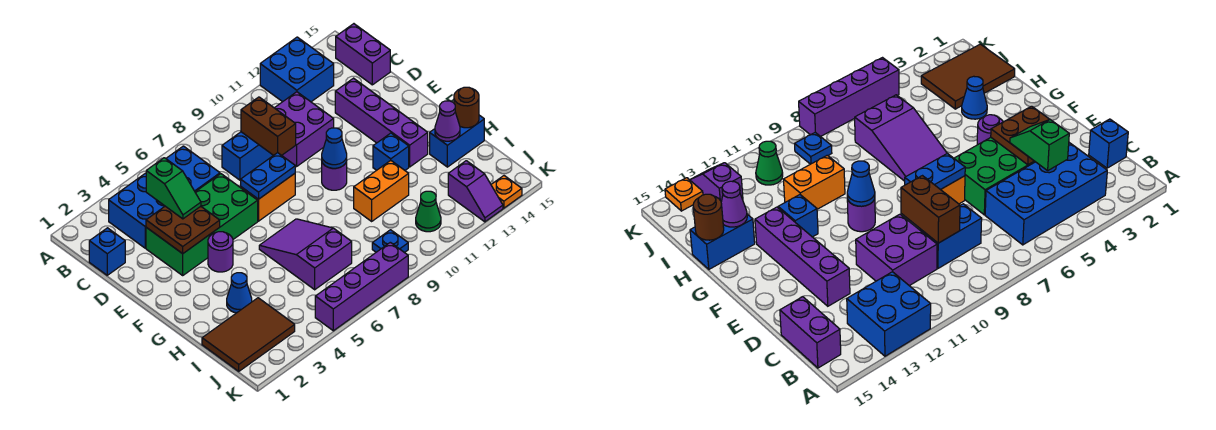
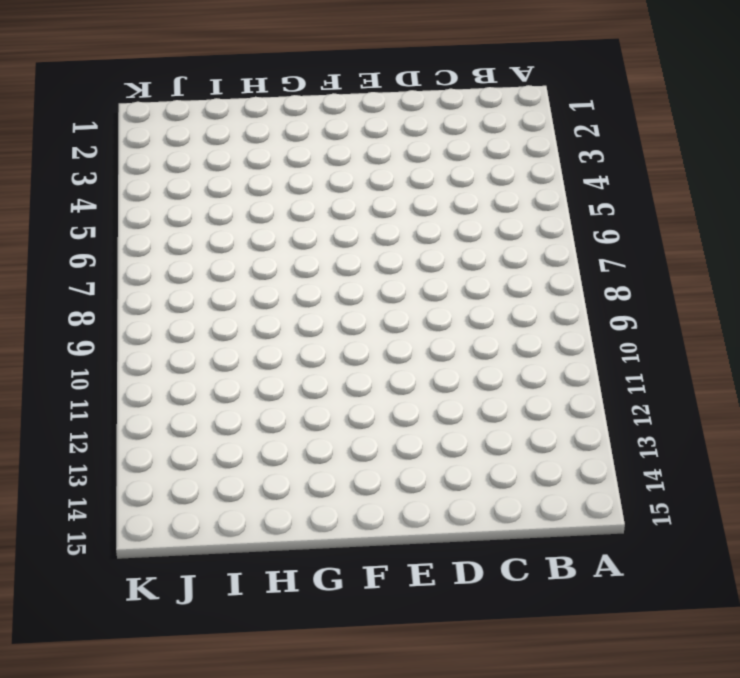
none -> blue 2x2 brick [260,37,334,102]
none -> blue 2x4 brick [109,146,220,248]
none -> purple 1x2 brick [336,24,390,85]

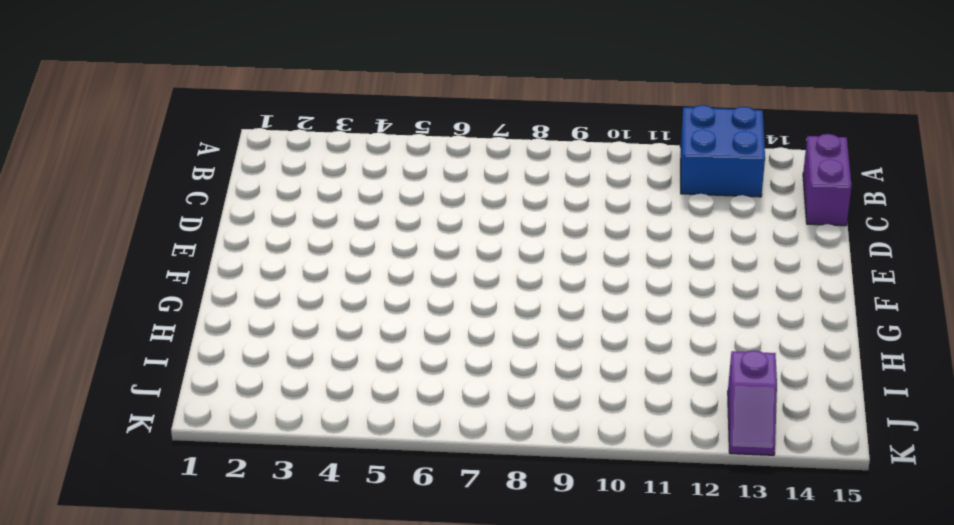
none -> blue 2x4 brick [109,146,220,248]
none -> blue 1x1 brick [89,228,125,275]
none -> blue 1x2 brick [222,132,273,180]

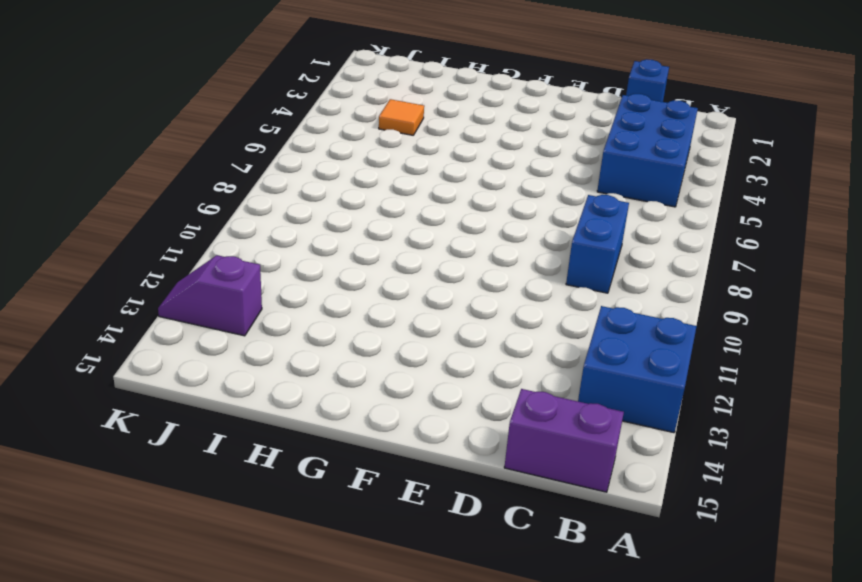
blue 2x3 brick [597,94,698,207] -> blue 2x4 brick [109,146,220,248]
orange 1x1 tile [379,99,424,135] -> none
none -> purple 2x2 brick [275,92,334,167]
none -> green 2x4 brick [146,174,258,275]
none -> purple 1x4 brick [335,78,428,167]

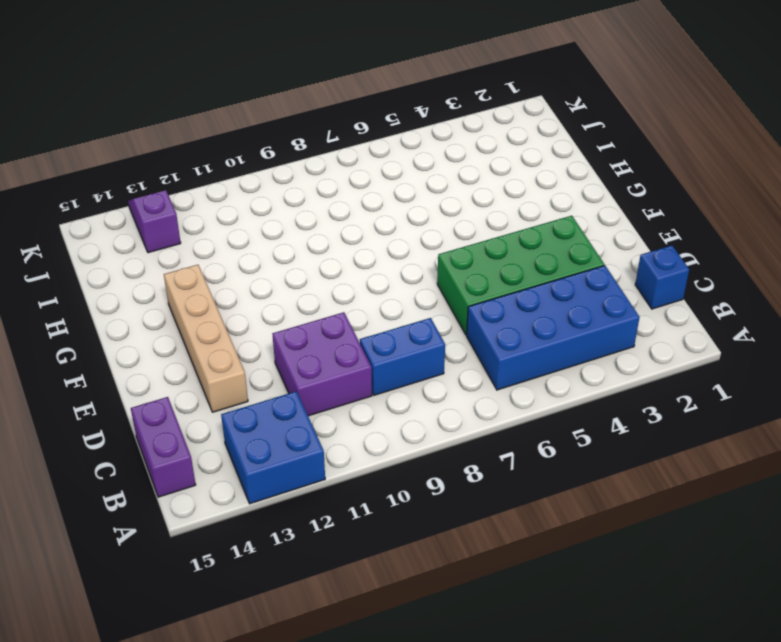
tan 1x4 brick [164,265,248,412] -> purple 1x4 brick [335,78,428,167]
none -> orange 1x2 brick [241,174,295,221]
none -> purple 1x1 round brick [208,232,233,272]
none -> purple 1x1 round brick [322,162,347,190]

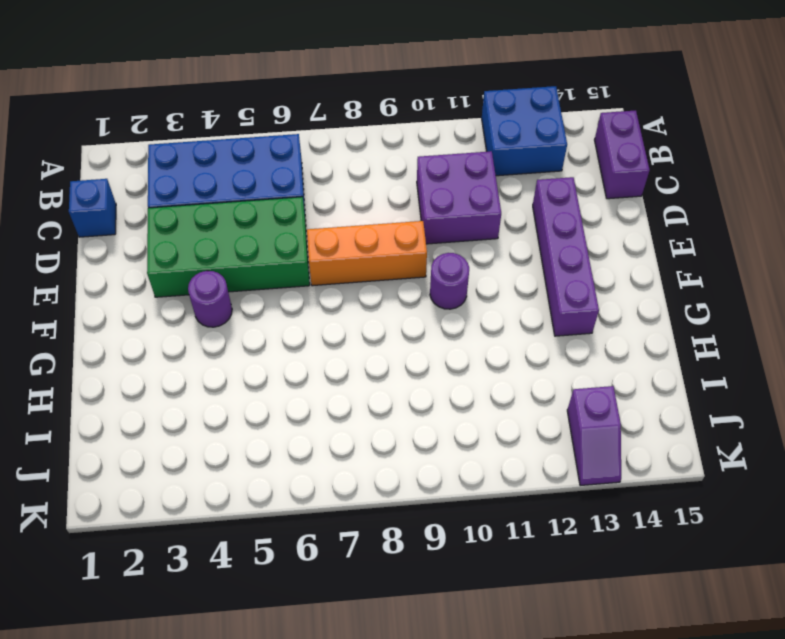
orange 1x3 brick [307,221,427,286] -> orange 1x2 brick [241,174,295,221]
none -> blue 1x2 brick [222,132,273,180]
none -> purple 2x3 slope [259,219,352,290]
none -> blue 1x1 brick [373,133,409,170]

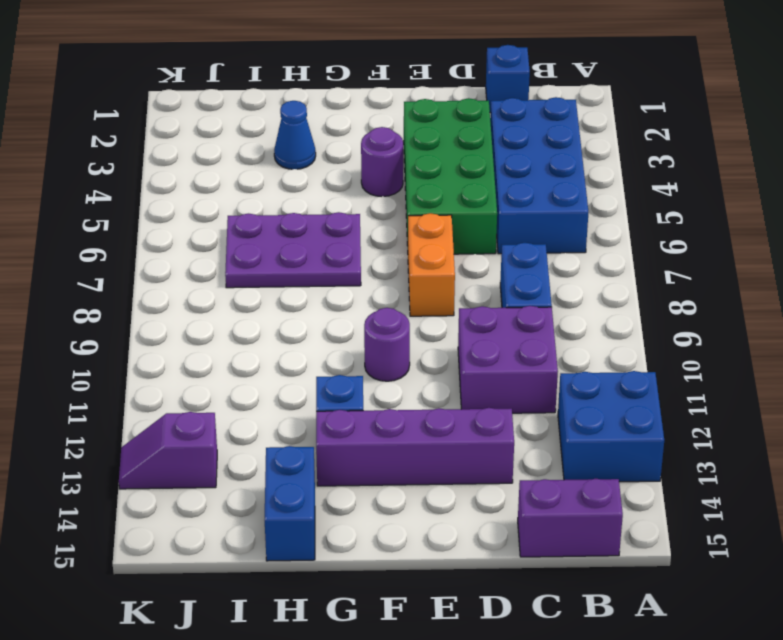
purple 2x3 plate [225,212,361,288] -> purple 2x3 slope [259,219,352,290]
none -> orange 1x2 brick [354,160,409,221]
none -> brown 2x3 tile [202,298,295,371]
none -> blue 1x1 plate [372,230,408,253]

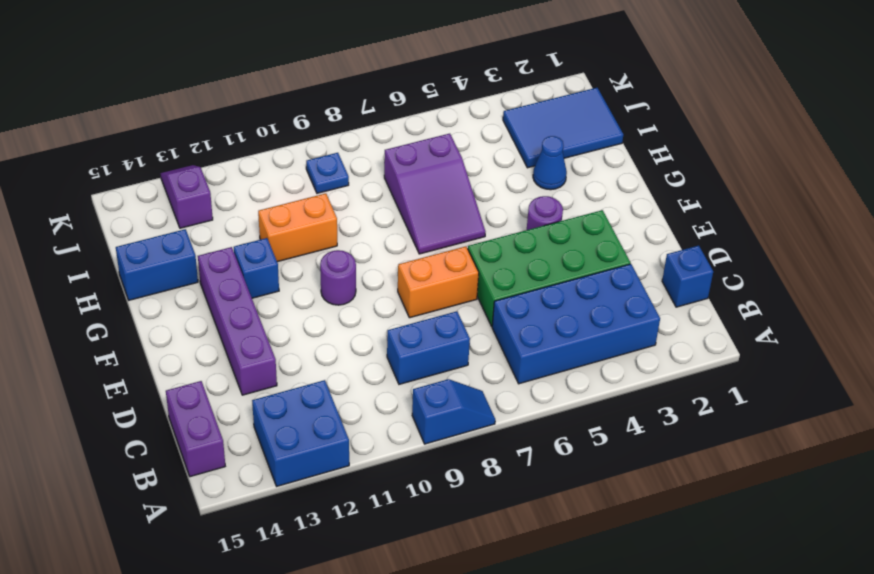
blue 1x2 slope [412,379,495,444] -> none
blue 2x3 tile [503,88,623,168] -> brown 2x3 tile [202,298,295,371]
none -> purple 2x2 brick [275,92,334,167]
none -> green 1x1 cone [416,191,441,232]
none -> purple 1x4 brick [315,242,408,331]

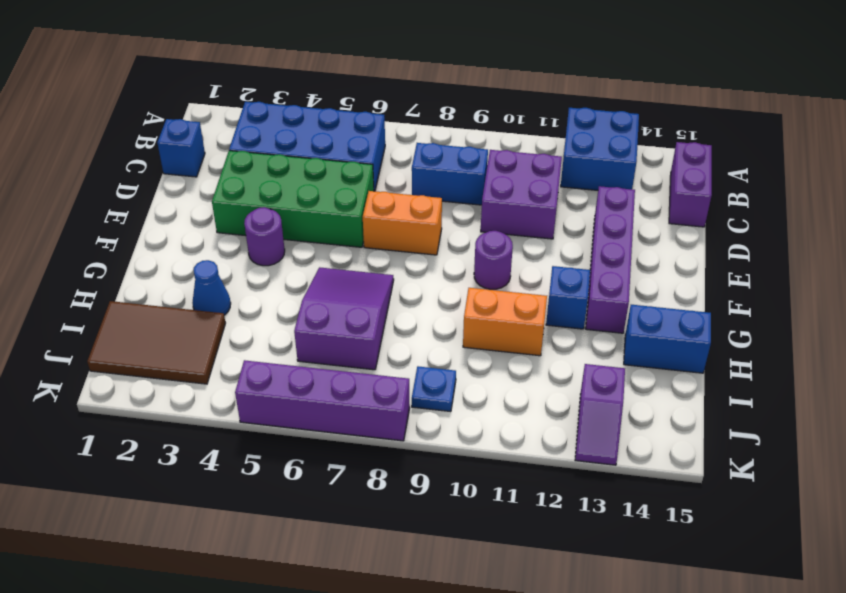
none -> green 1x1 cone [416,191,441,232]
none -> orange 1x1 plate [491,176,522,208]
none -> brown 1x2 brick [241,97,296,155]

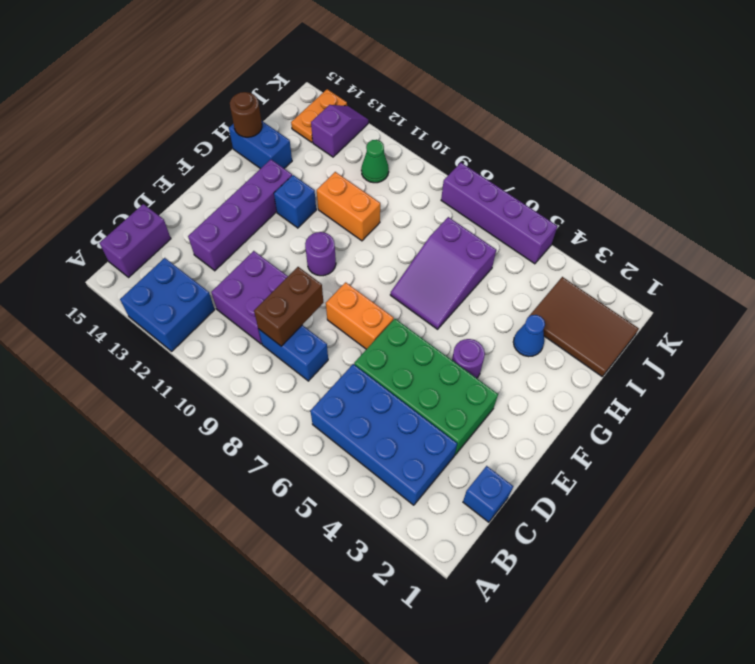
orange 1x2 plate [291,89,347,142] -> orange 1x1 plate [491,176,522,208]
none -> blue 1x1 plate [372,230,408,253]
none -> brown 2x2 plate [146,206,220,254]
none -> blue 1x2 plate [241,153,295,199]

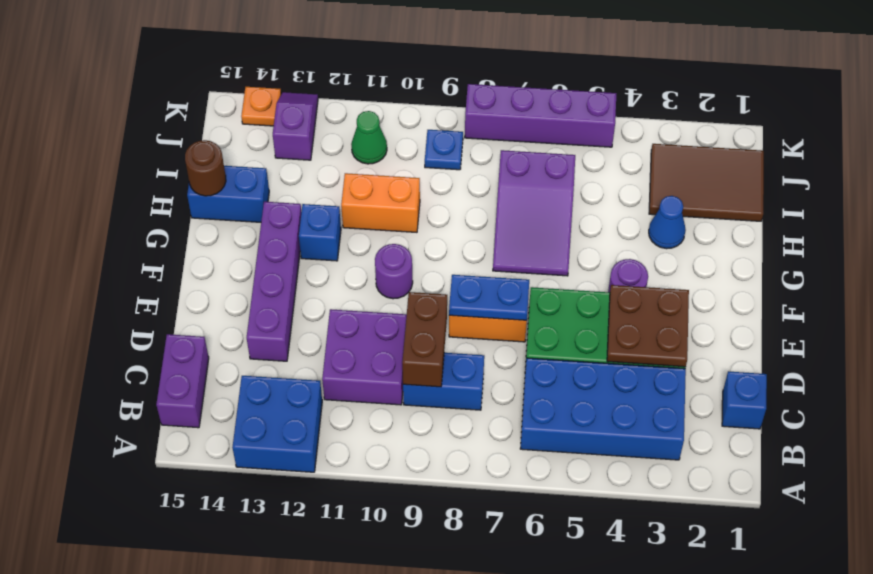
none -> blue 1x1 cone [322,128,347,168]
none -> purple 1x1 cone [435,101,460,141]
none -> green 1x2 slope [146,158,201,219]

